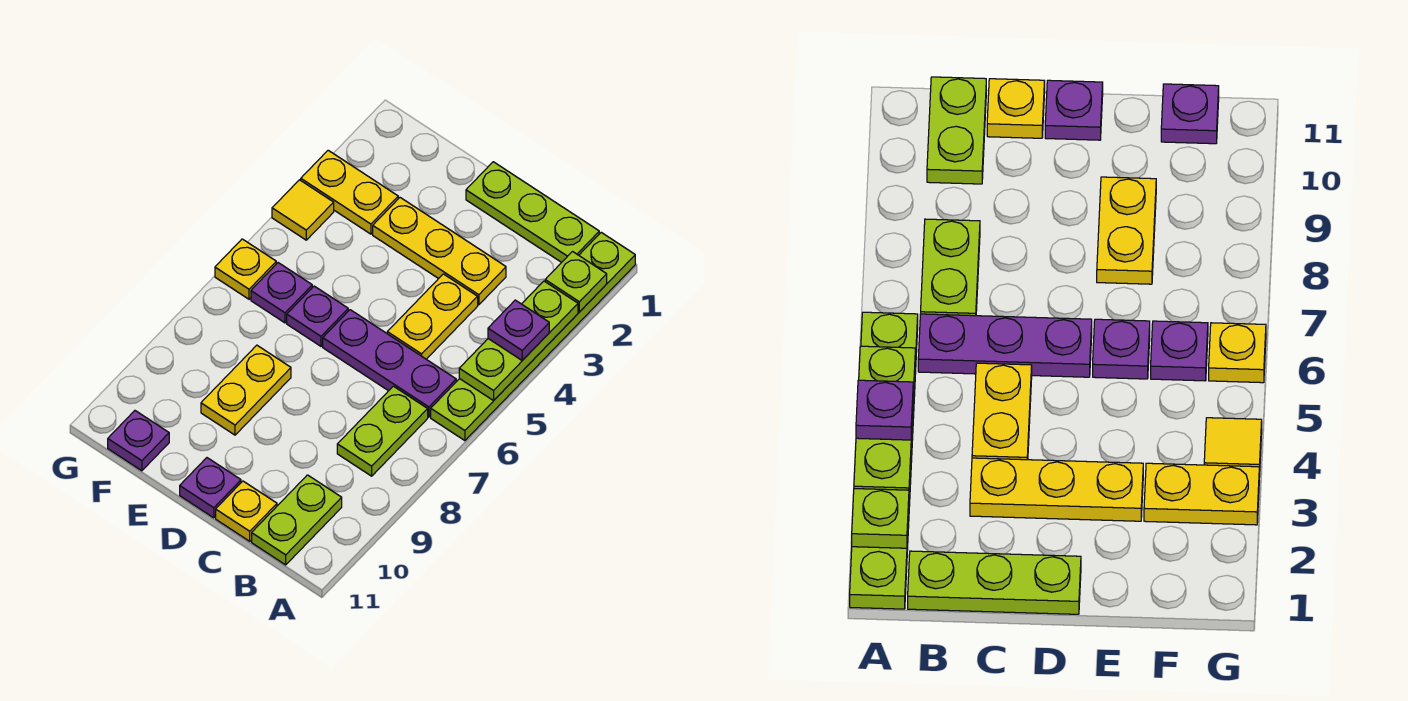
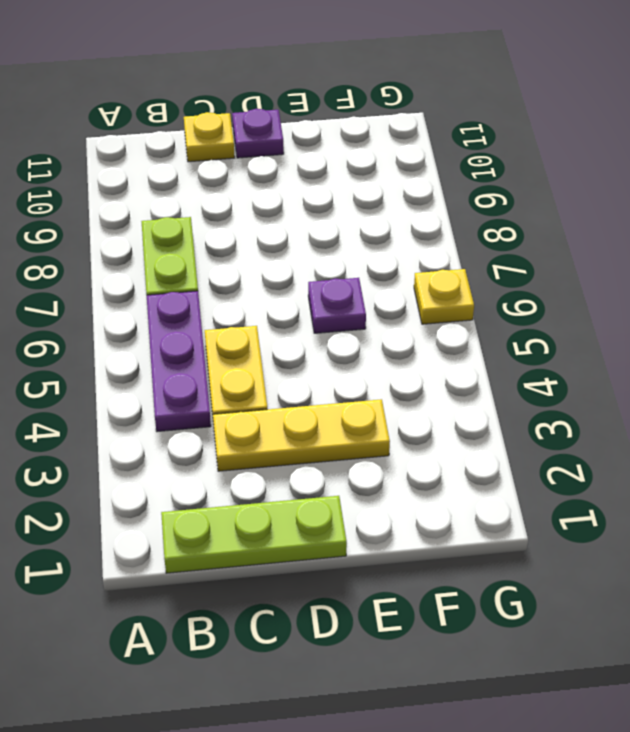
purple 1x3 plate [147,291,211,432] -> purple 1x3 plate turned to [323,310,456,417]
none -> lime 1x6 plate [431,232,635,441]
none -> lime 1x2 plate [252,475,342,565]
none -> yellow 1x2 plate [201,345,291,435]

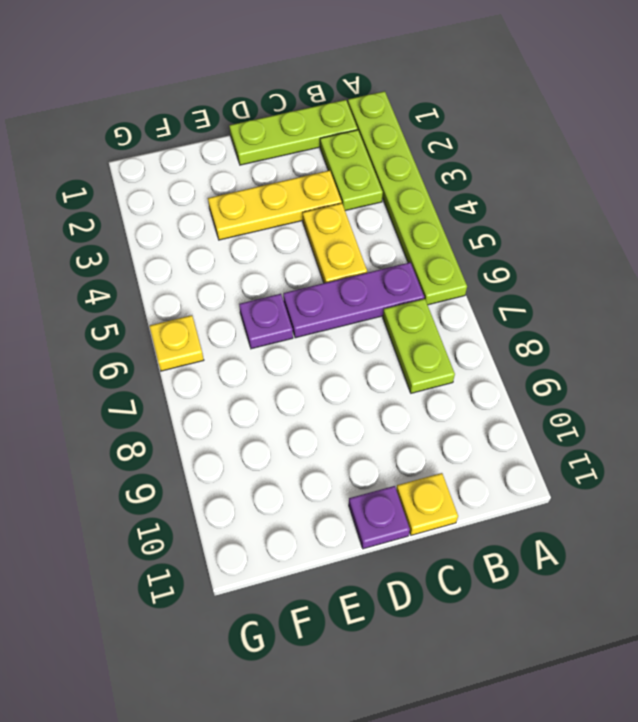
lime 1x2 plate [320,130,383,211] -> lime 1x2 plate moved to [252,475,342,565]
none -> yellow 1x2 plate [201,345,291,435]
none -> yellow 1x2 plate [301,150,398,234]
none -> purple 1x1 plate [251,263,312,323]

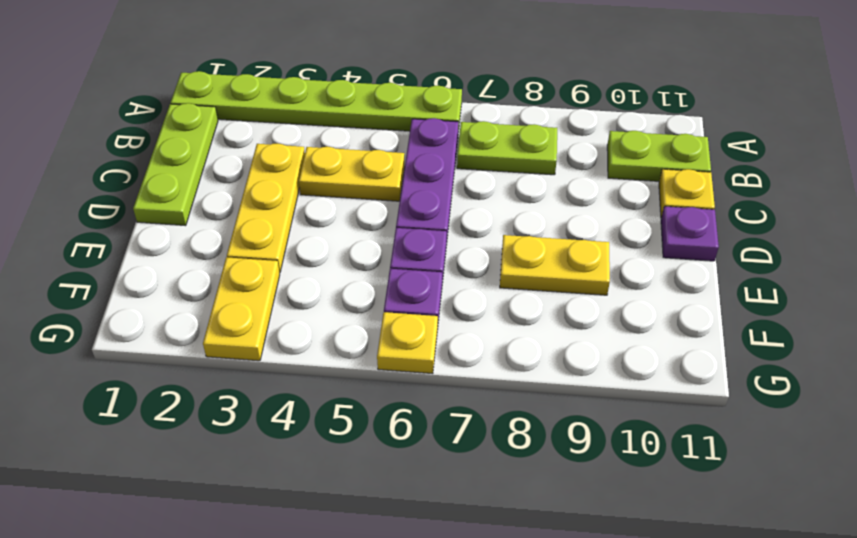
none -> purple 1x1 plate [108,411,169,471]
none -> yellow 1x1 tile [272,180,334,240]
none -> lime 1x1 plate [545,252,607,312]

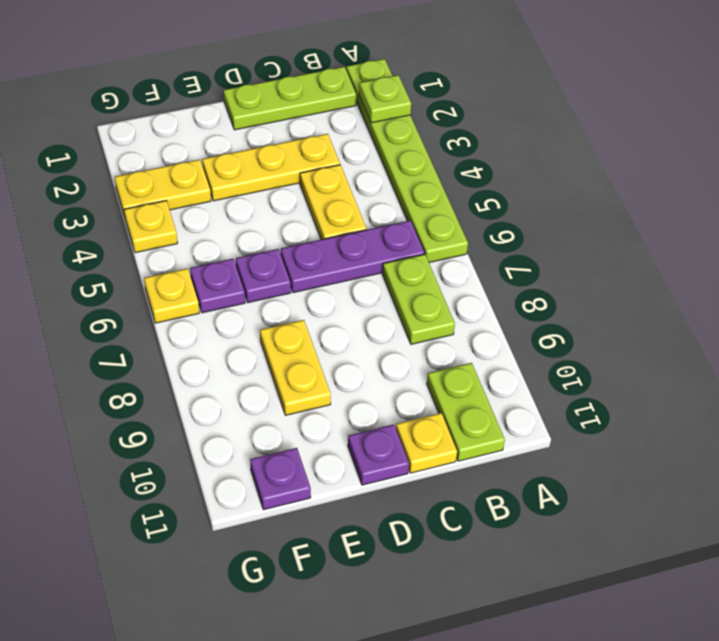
yellow 1x1 plate [124,201,178,253] -> yellow 1x1 tile [272,180,334,240]
none -> lime 1x3 plate [459,281,578,401]
none -> purple 1x1 plate [488,300,549,360]

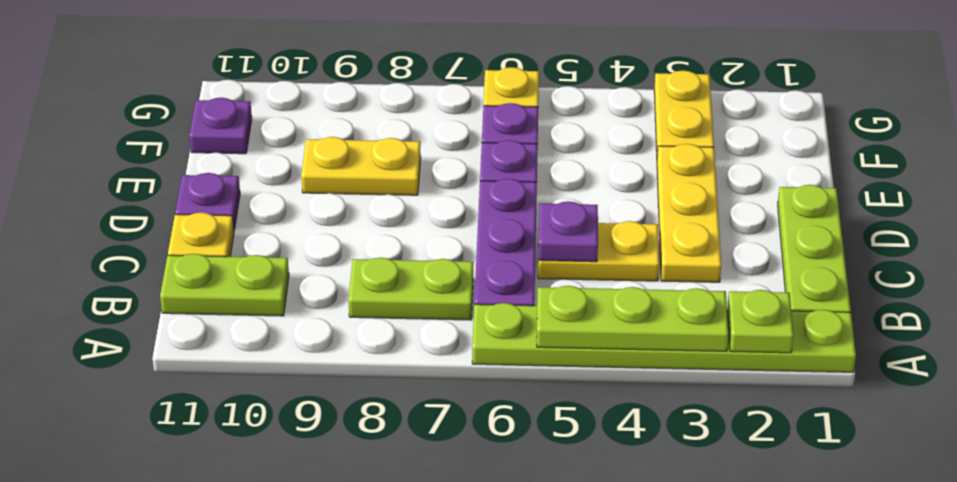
purple 1x1 plate [538,201,598,262] -> purple 1x1 plate moved to [488,300,549,360]
none -> yellow 1x1 tile [272,180,334,240]

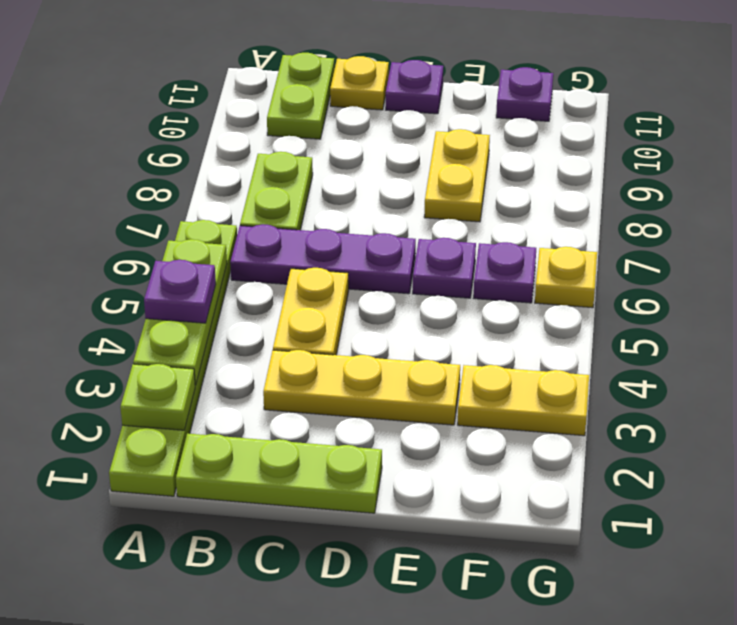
none -> yellow 1x1 tile [272,180,334,240]

